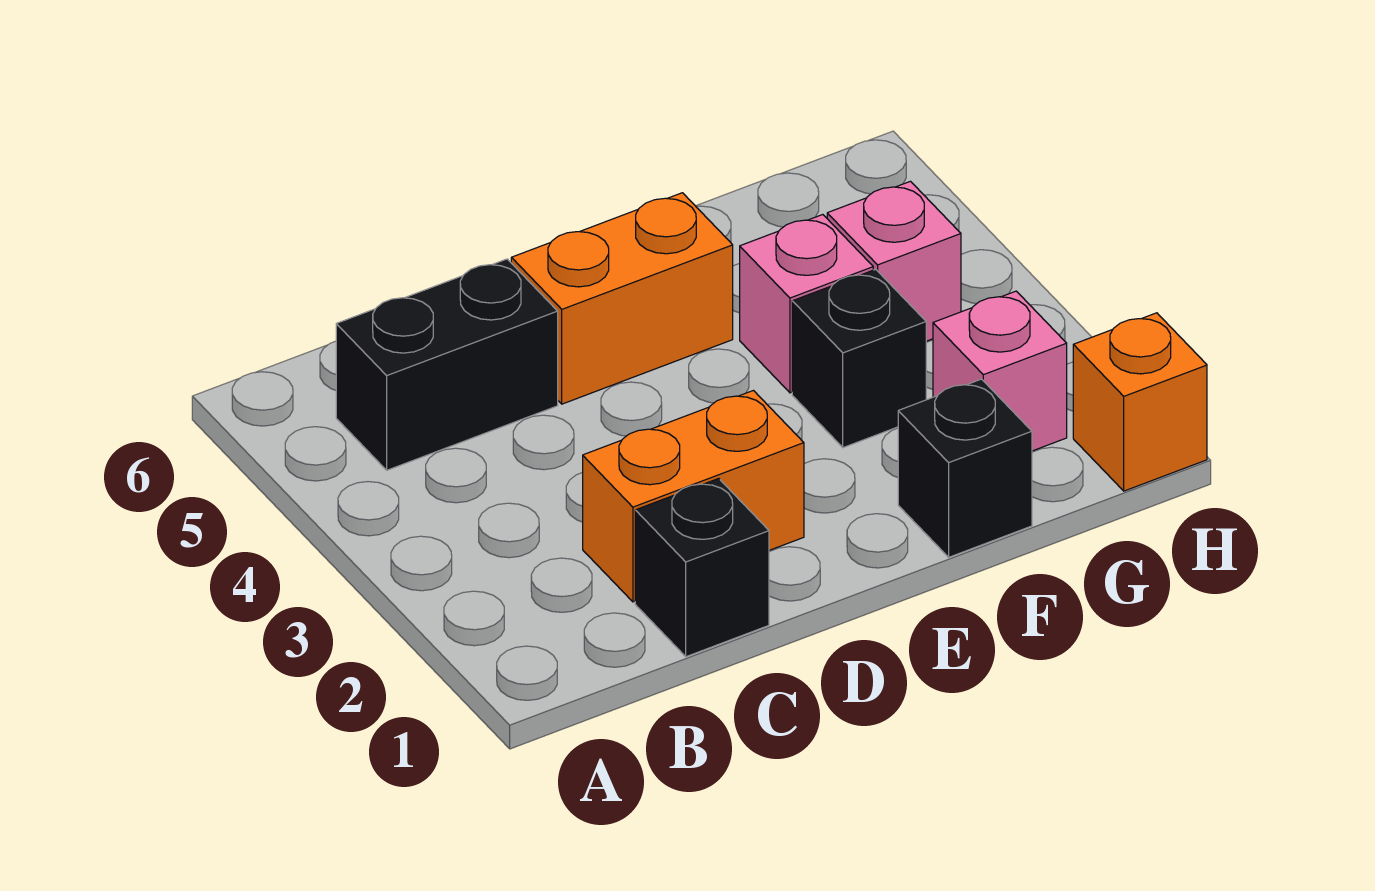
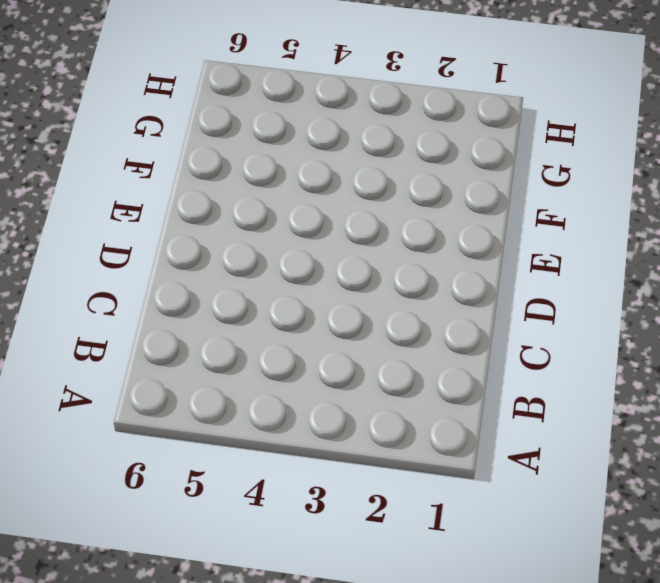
none -> black 1x2 brick [336,259,558,470]
none -> black 1x1 brick [635,478,769,657]

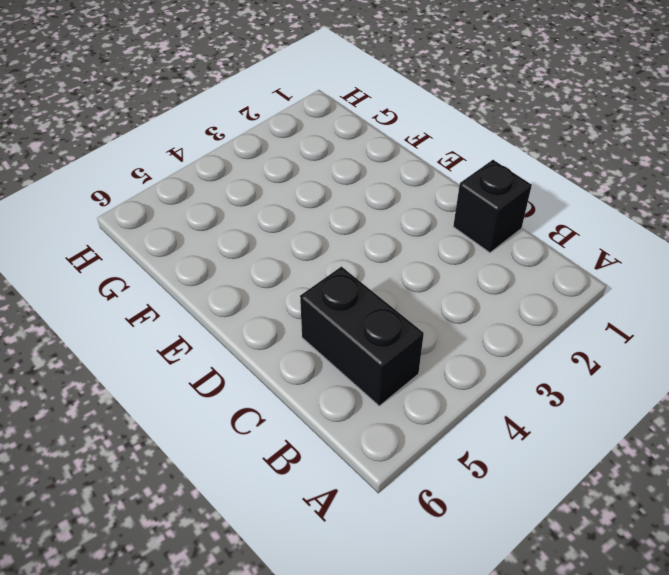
none -> orange 1x2 brick [583,391,804,602]
none -> orange 1x2 brick [511,193,733,404]

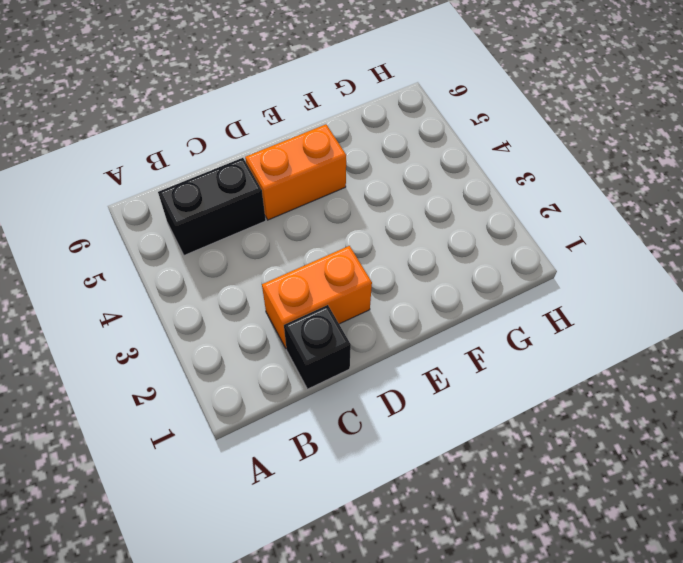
none -> black 1x1 brick [898,379,1032,557]
none -> black 1x1 brick [792,269,926,448]

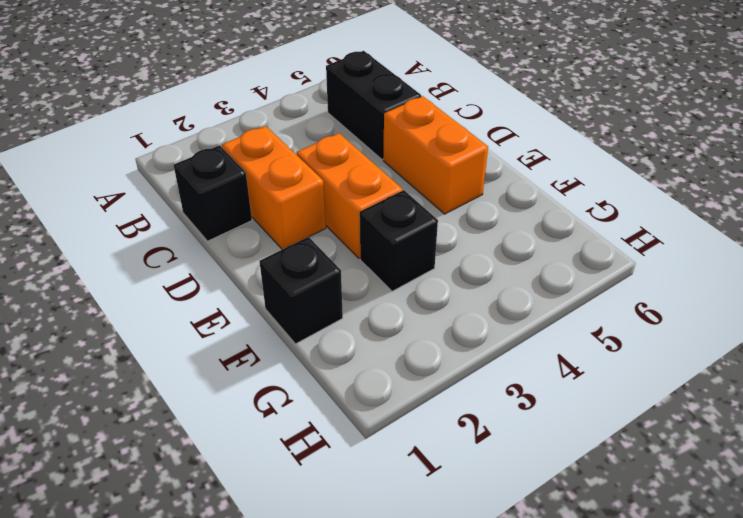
orange 1x2 brick [297,133,402,258] -> none
none -> pink 1x1 brick [740,215,873,393]
none -> pink 1x1 brick [933,291,1067,451]

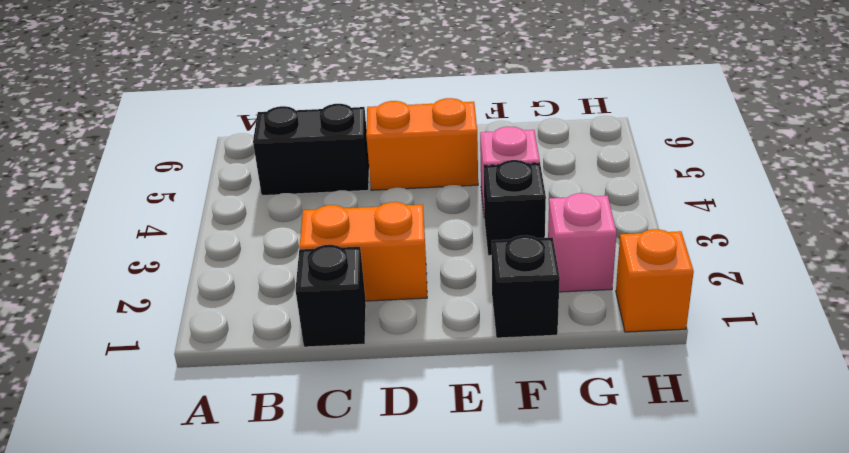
none -> pink 1x1 brick [827,181,961,341]

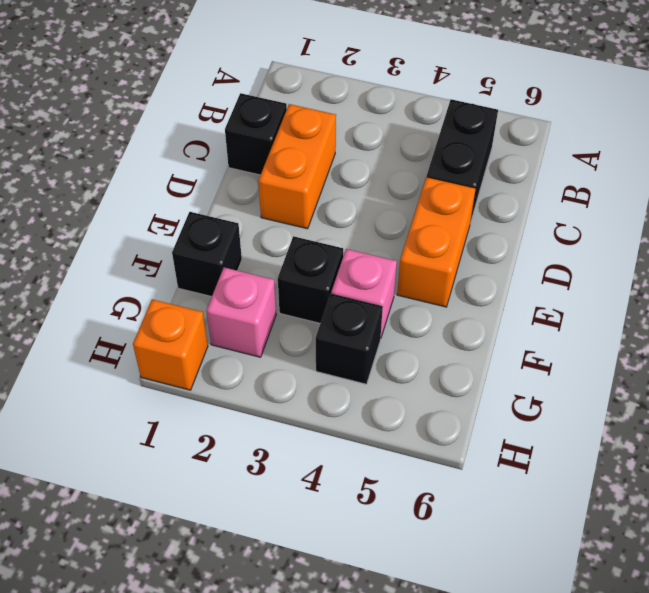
black 1x1 brick [316,294,383,384] -> pink 1x1 brick [827,181,961,341]

